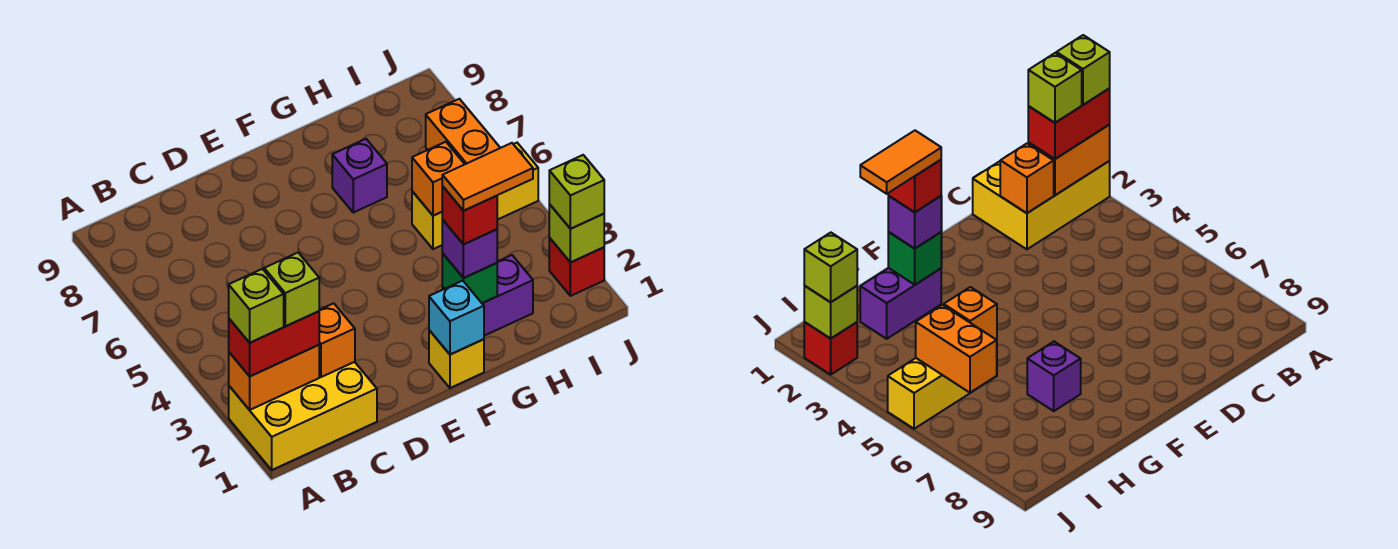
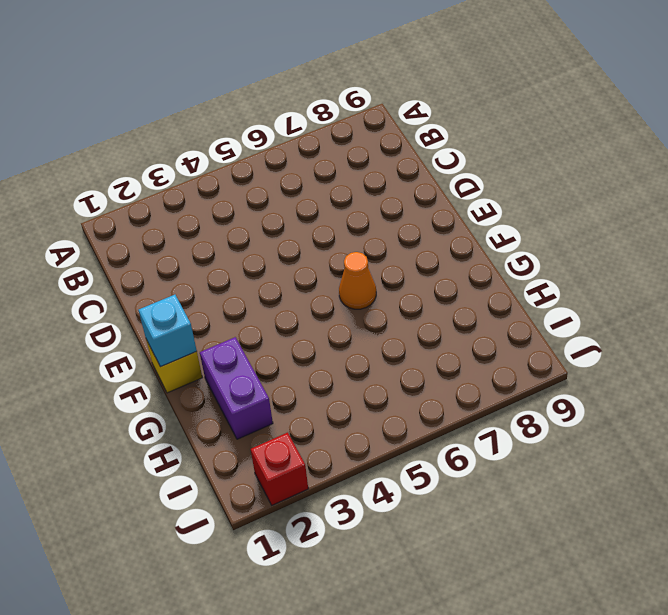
orange 1x1 cone [339,252,376,309] -> none
none -> yellow 2x3 brick [229,362,377,470]
none -> purple 1x1 brick [332,139,387,212]
none -> yellow 1x3 brick [412,143,538,249]

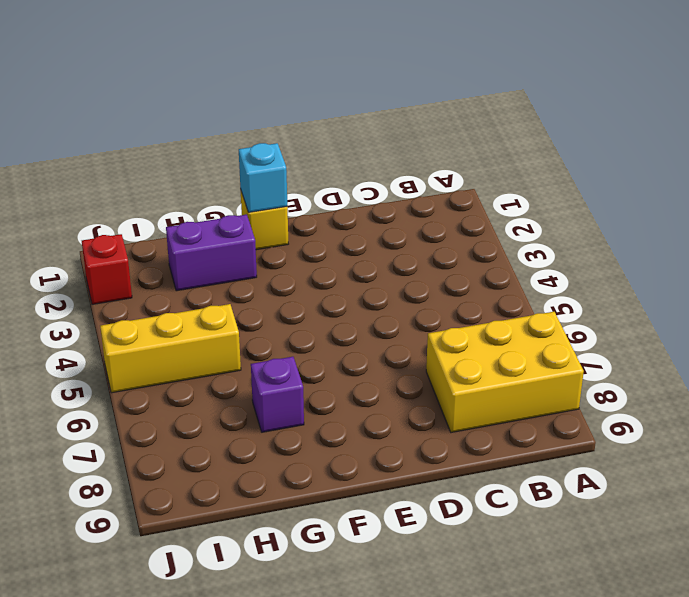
yellow 2x3 brick [426,312,584,432] -> yellow 2x3 brick moved to [229,362,377,470]
none -> orange 1x2 brick [229,345,319,410]
none -> orange 1x1 brick [319,303,355,377]
none -> green 1x1 brick [442,254,497,303]

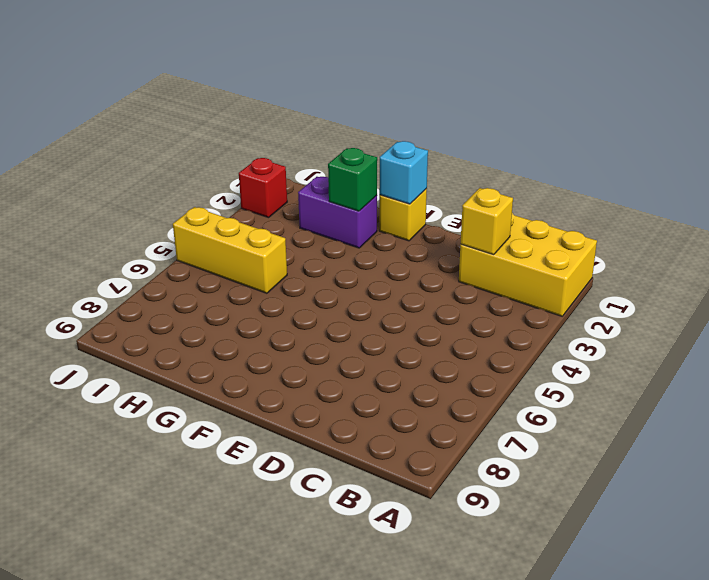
yellow 1x1 brick [461,188,513,255] -> orange 1x1 brick [319,303,355,377]
none -> purple 1x1 brick [332,139,387,212]
none -> orange 1x2 brick [229,345,319,410]
none -> orange 1x1 brick [412,142,465,216]

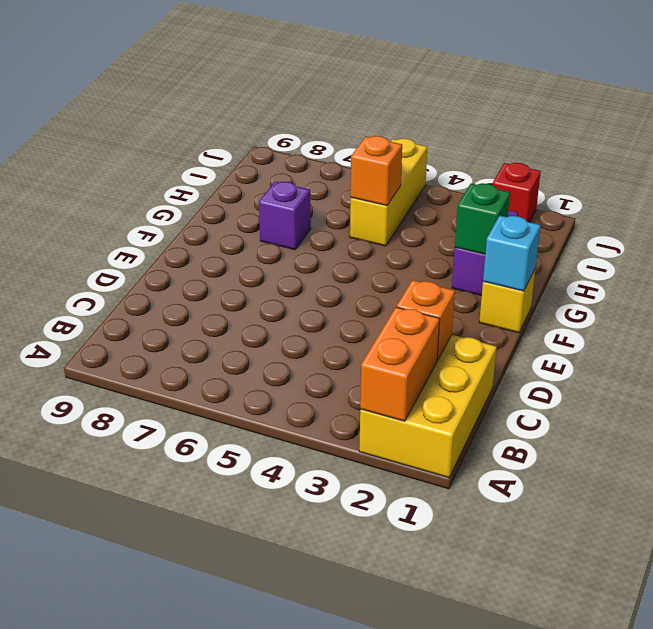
none -> orange 1x2 brick [426,99,500,164]
none -> lime 1x1 brick [549,204,604,262]
none -> red 1x2 brick [229,311,319,376]

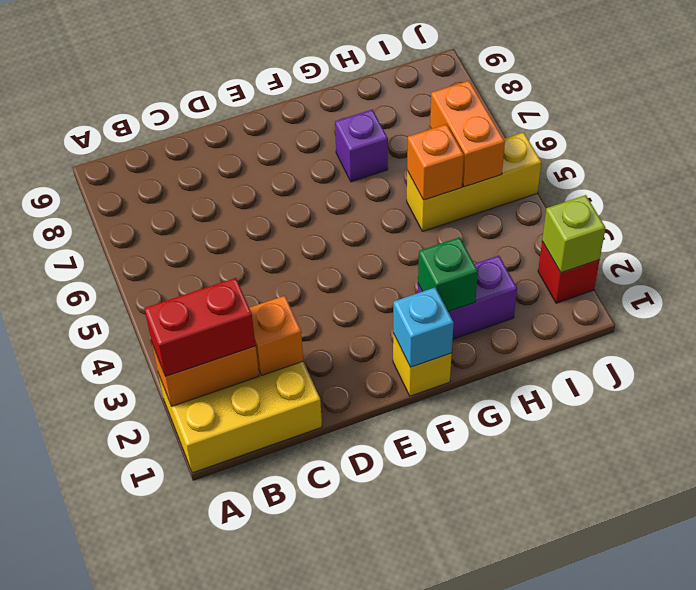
none -> purple 1x1 brick [442,220,497,278]
none -> lime 1x1 brick [549,155,604,229]
none -> lime 1x1 brick [229,269,284,343]

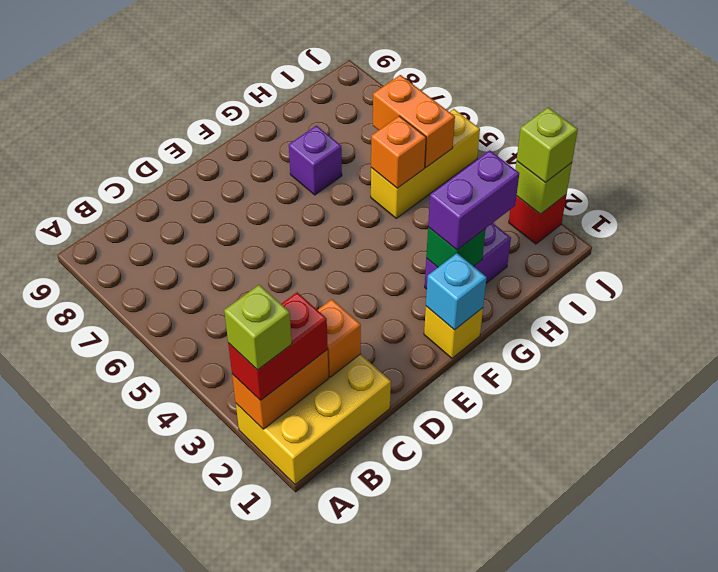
purple 1x2 brick [428,150,519,250] -> purple 1x1 brick [442,220,497,278]
none -> lime 1x1 brick [264,253,319,326]
none -> red 1x1 brick [442,186,497,244]
none -> orange 1x2 tile [442,143,533,211]

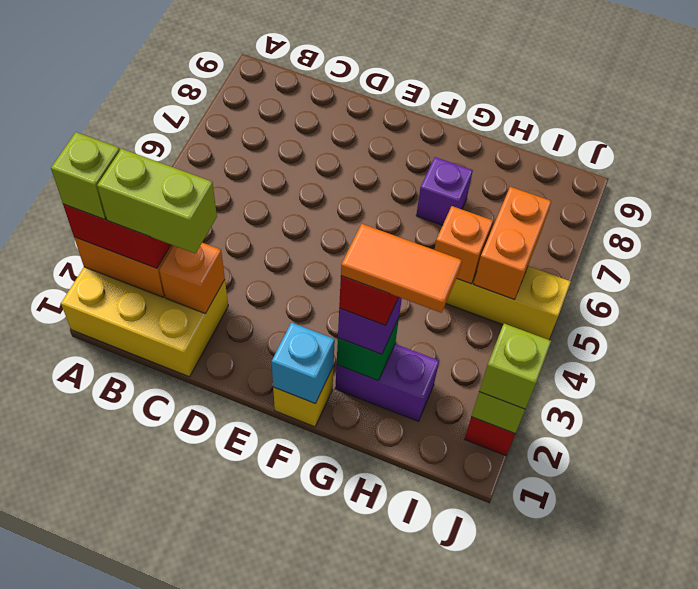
lime 1x2 brick [97,149,217,253] -> lime 1x1 brick [264,253,319,326]

